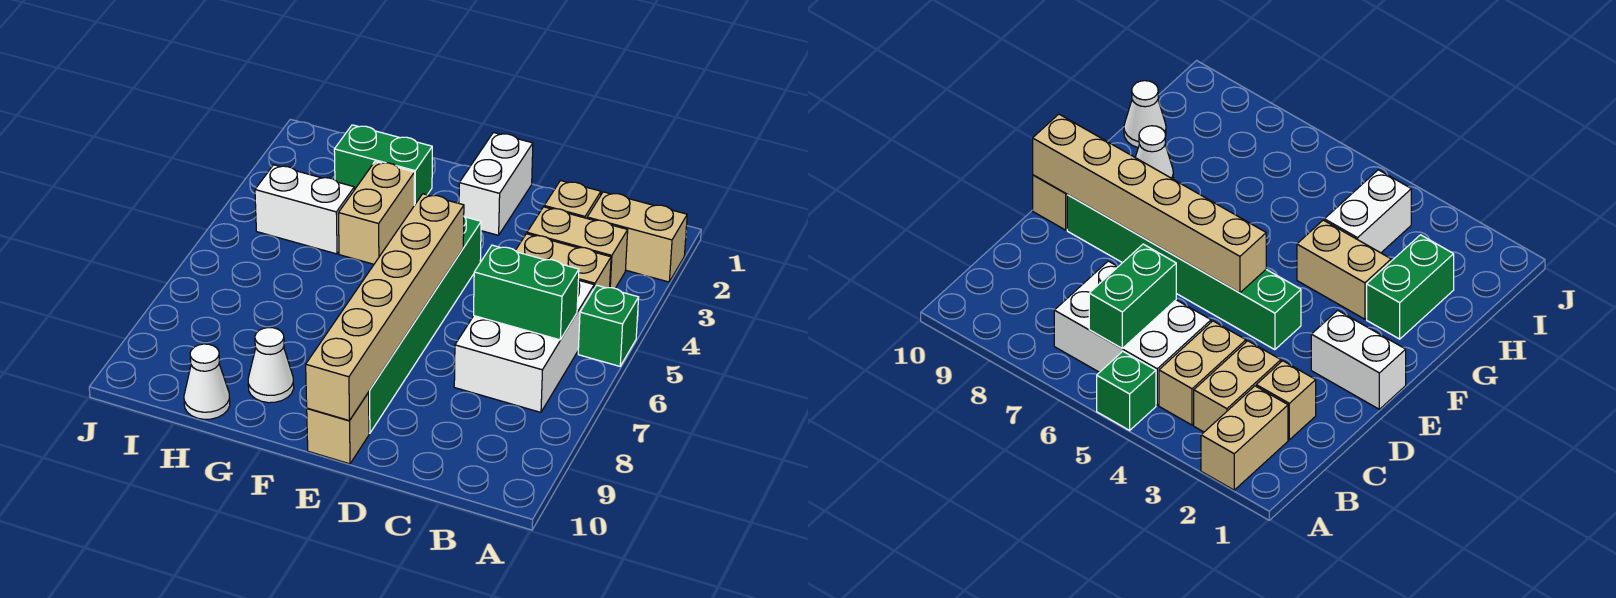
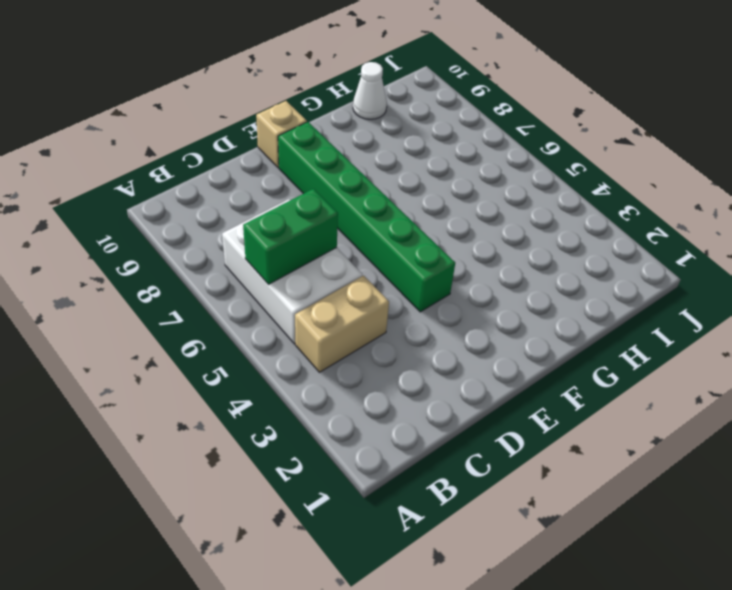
none -> tan 1x2 brick [587,192,687,282]
none -> green 1x1 brick [578,285,639,366]
none -> tan 1x2 brick [527,207,628,288]

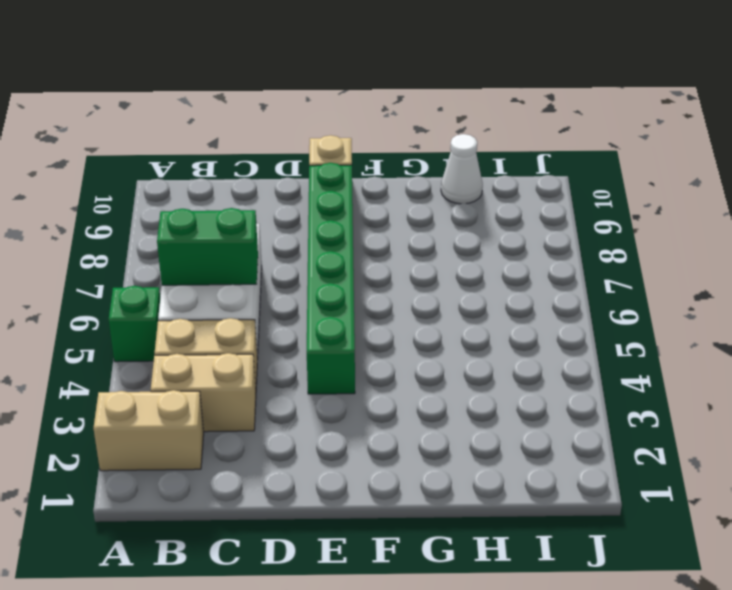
none -> tan 1x1 brick [544,181,601,218]
none -> white 1x2 brick [459,133,533,235]
none -> green 1x2 brick [334,125,432,205]

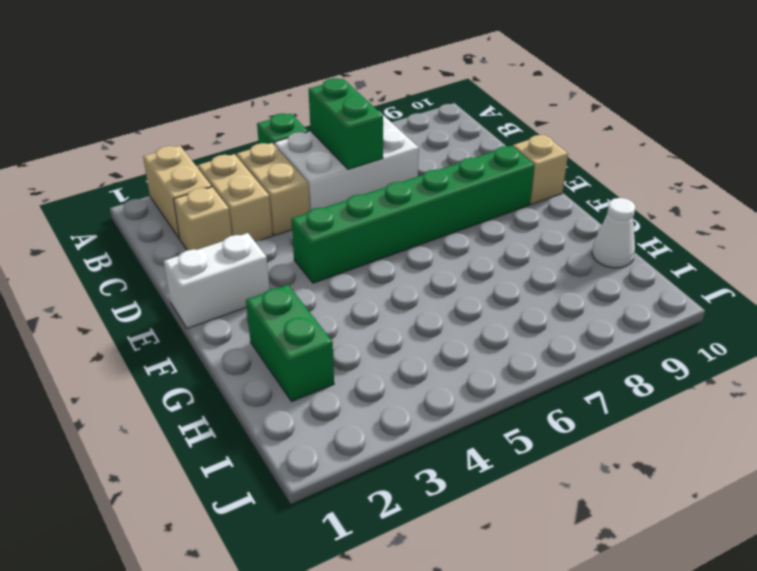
none -> tan 1x2 brick [338,161,415,264]
none -> white 1x1 cone [248,328,294,403]
none -> white 1x2 brick [255,165,354,254]

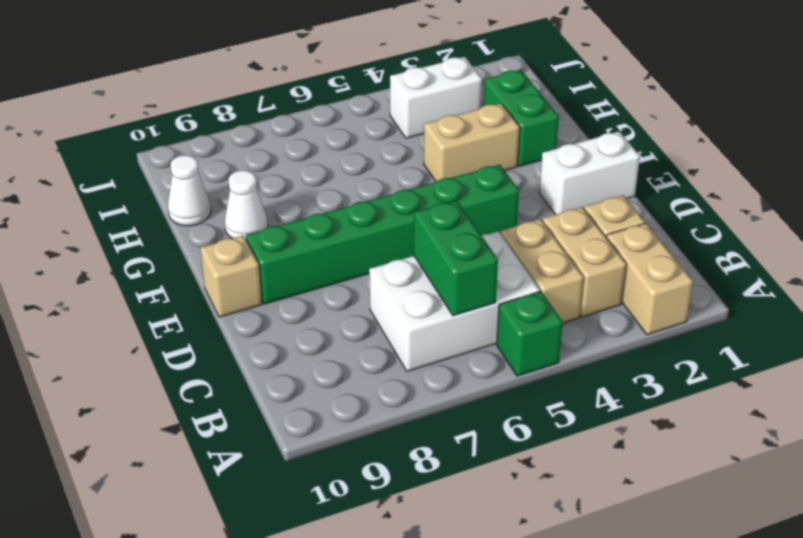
white 1x2 brick [390,57,482,138] -> white 1x2 brick turned to [255,165,354,254]
none -> tan 1x6 brick [306,194,464,421]

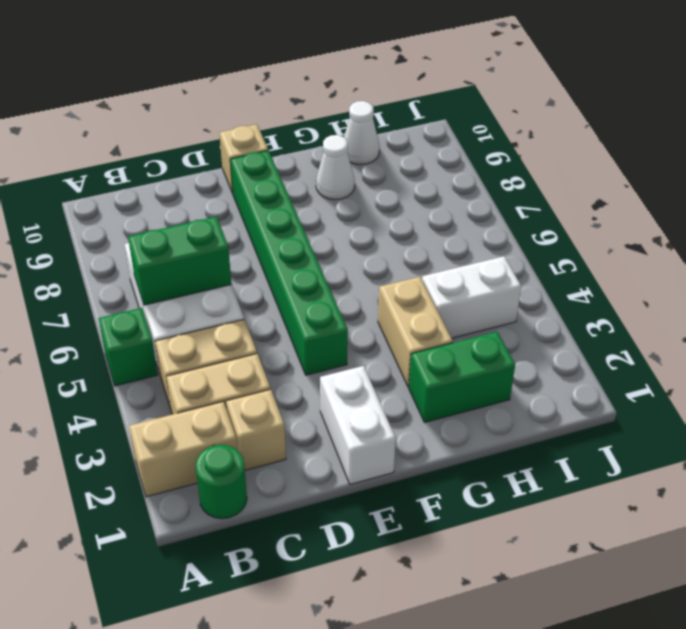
green 1x1 round brick [195,445,247,519] -> none
none -> tan 1x6 brick [306,194,464,421]

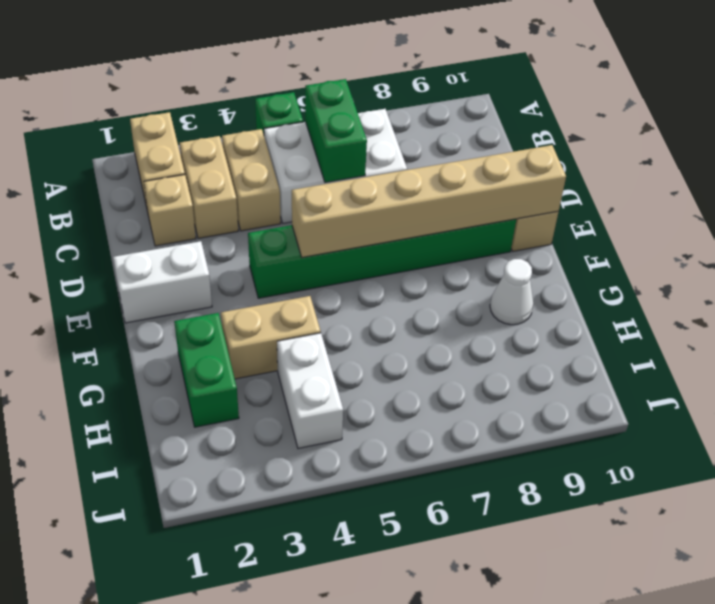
none -> white 1x1 cone [184,344,230,419]

